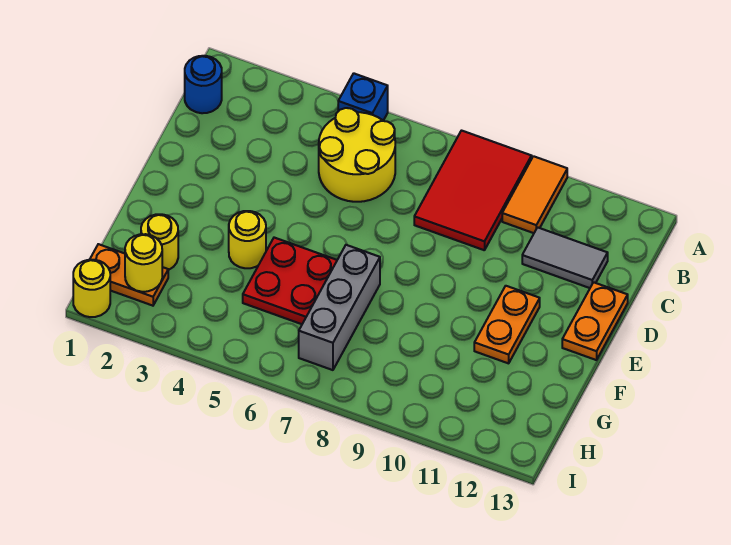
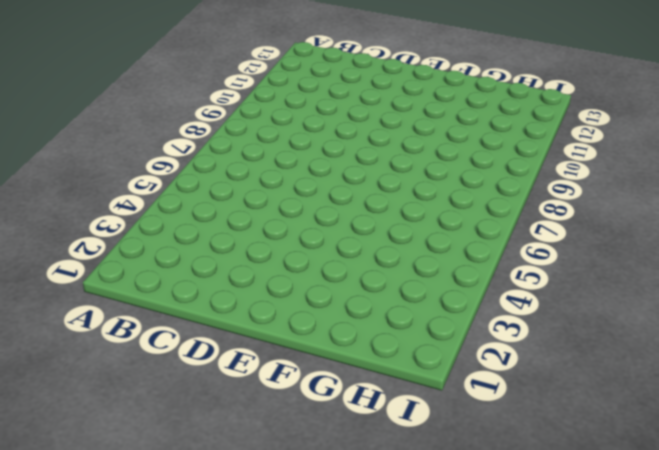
none -> blue 1x1 brick [338,73,388,120]
none -> red 2x3 tile [414,131,532,250]
none -> orange 1x2 tile [502,156,567,233]

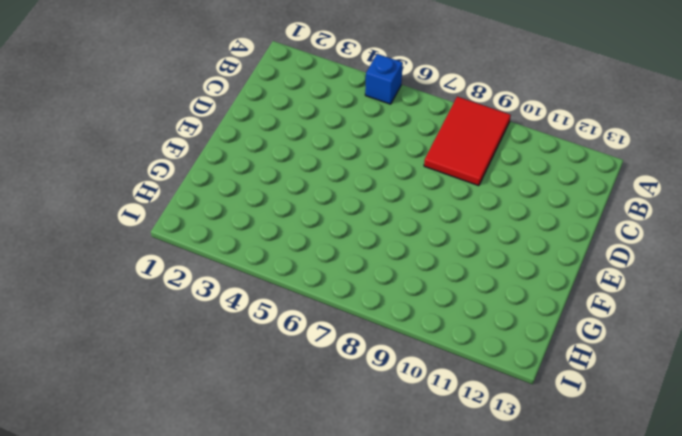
none -> orange 1x2 tile [502,156,567,233]
none -> blue 1x1 round brick [185,56,222,113]
none -> yellow 2x2 round brick [319,108,395,202]

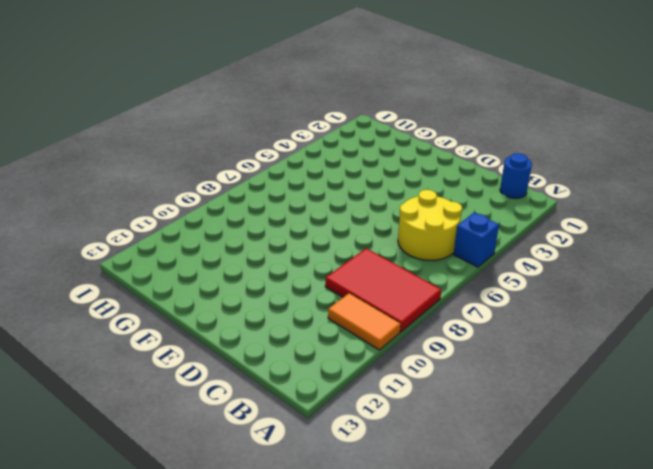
none -> grey 1x2 tile [522,227,608,288]
none -> orange 1x2 plate [562,282,628,360]
none -> orange 1x2 plate [474,286,540,363]

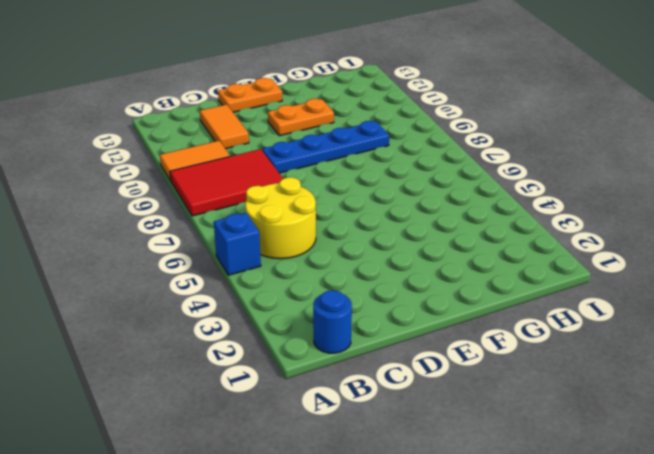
orange 1x2 tile [200,104,249,149] -> grey 1x2 tile [522,227,608,288]
blue 1x4 plate [262,121,389,173] -> none
none -> yellow 1x1 round brick [229,211,266,268]
none -> red 2x2 plate [243,238,337,324]
none -> grey 1x3 brick [299,245,380,370]

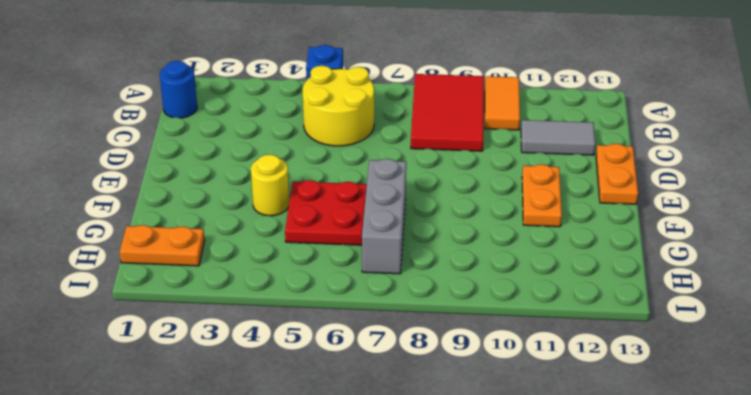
none -> yellow 1x1 round brick [141,214,178,270]
none -> yellow 1x1 round brick [73,260,110,317]
none -> yellow 1x1 round brick [125,234,162,292]

